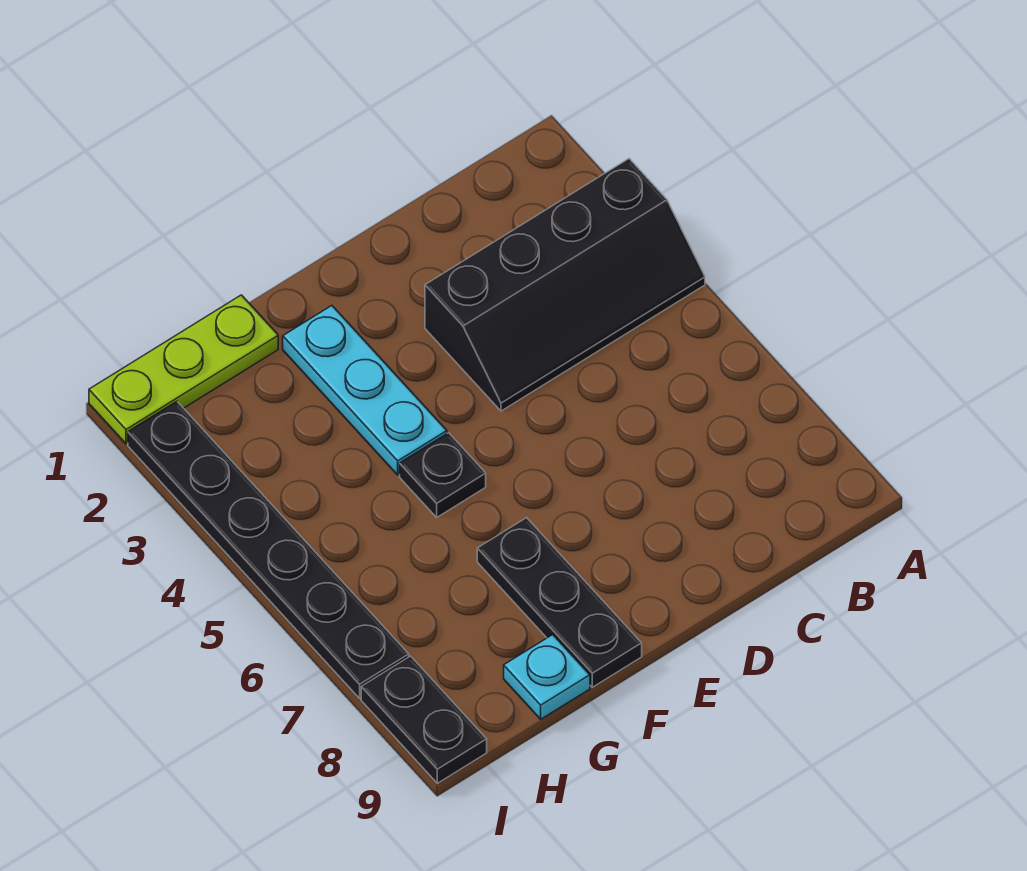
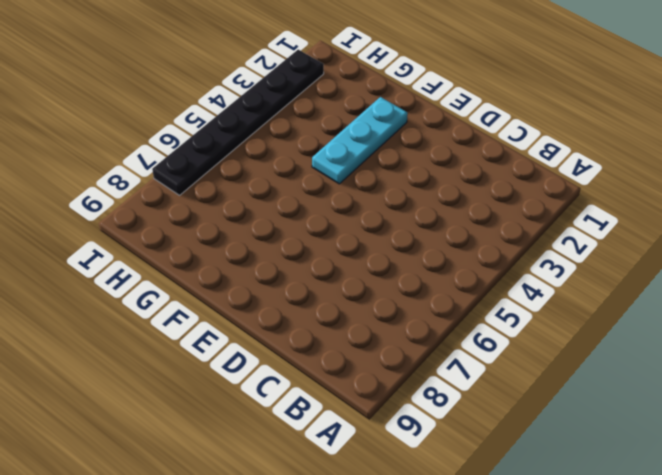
none -> black 2x4 slope [425,159,705,411]
none -> black 1x1 plate [400,433,486,517]

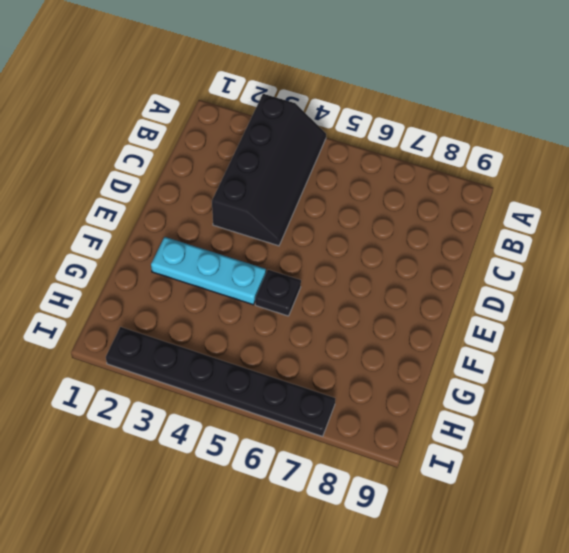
none -> black 1x3 plate [477,518,642,687]
none -> lime 1x3 plate [89,295,278,444]

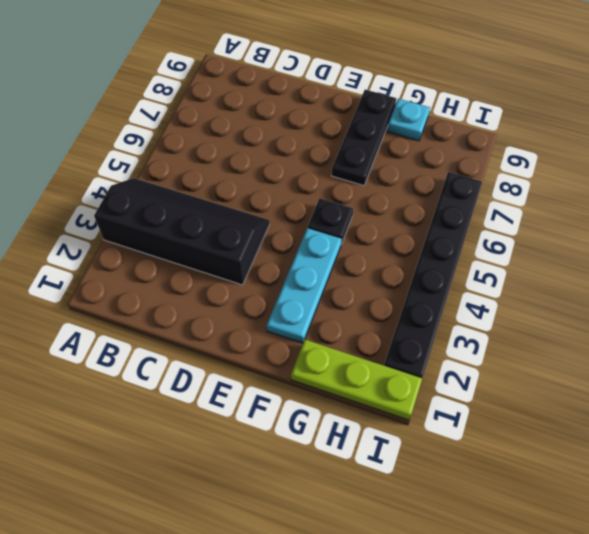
none -> black 1x2 plate [361,656,487,783]

